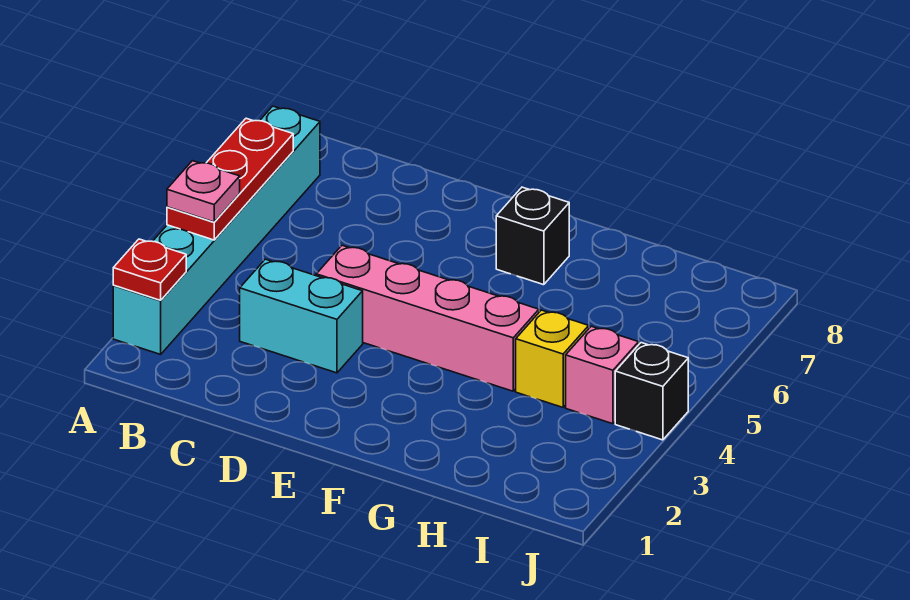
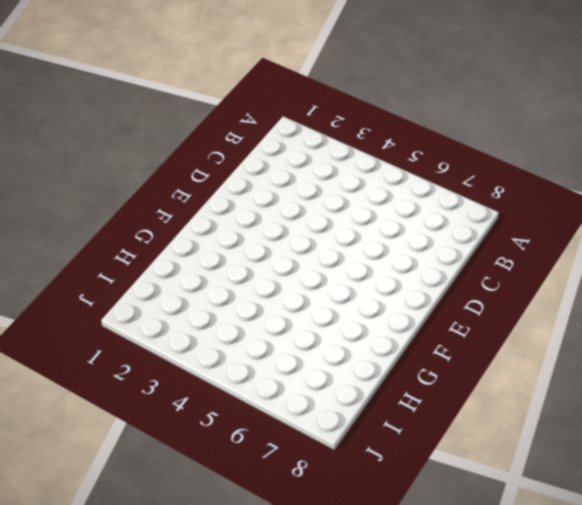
none -> cyan 1x6 brick [113,106,320,354]
none -> cyan 1x2 brick [240,259,363,373]

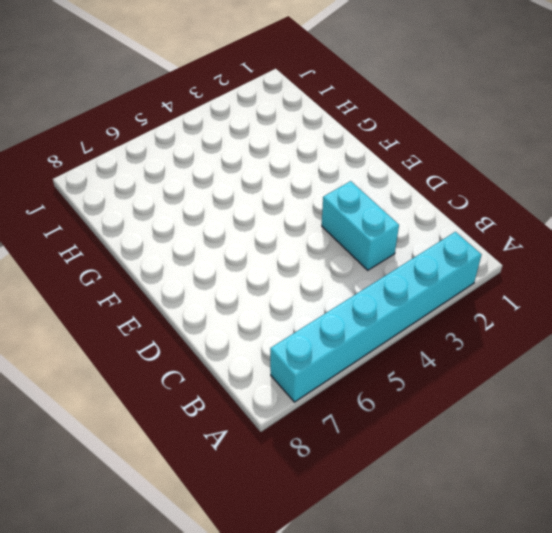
none -> pink 1x4 brick [316,245,539,391]
none -> black 1x1 brick [496,187,569,285]

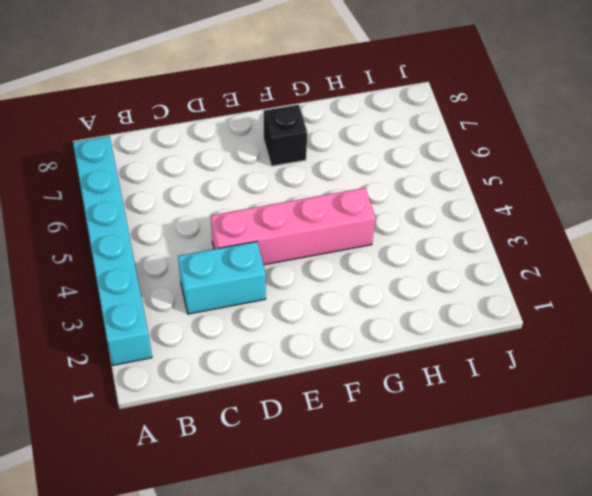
none -> yellow 1x1 brick [516,310,589,407]
none -> pink 1x1 brick [566,326,639,424]

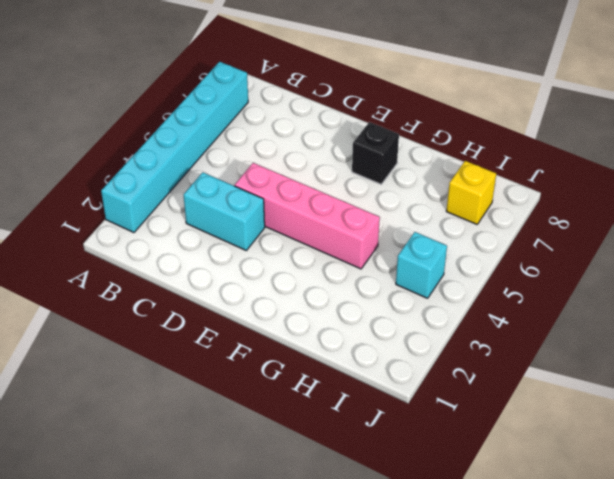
cyan 1x1 brick [396,232,447,298] -> pink 1x1 brick [566,326,639,424]
yellow 1x1 brick [446,161,496,224] -> yellow 1x1 brick moved to [516,310,589,407]
none -> black 1x1 brick [615,343,688,440]
none -> red 1x1 plate [113,239,186,300]

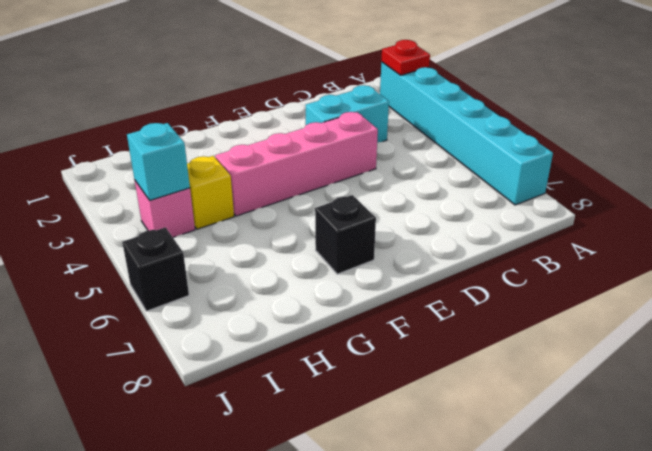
cyan 1x1 brick [127,123,190,200] -> none
black 1x1 brick [122,227,189,311] -> black 1x1 brick moved to [615,343,688,440]
none -> red 1x3 plate [167,118,293,240]
none -> pink 1x1 plate [167,161,240,222]

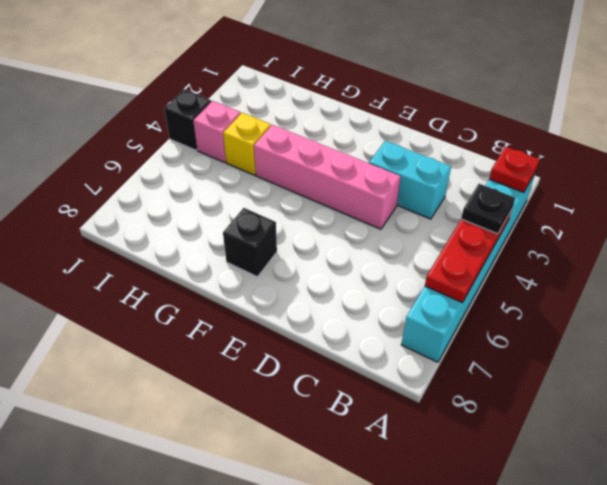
black 1x1 plate [461,184,515,234] -> pink 1x1 plate [167,161,240,222]

